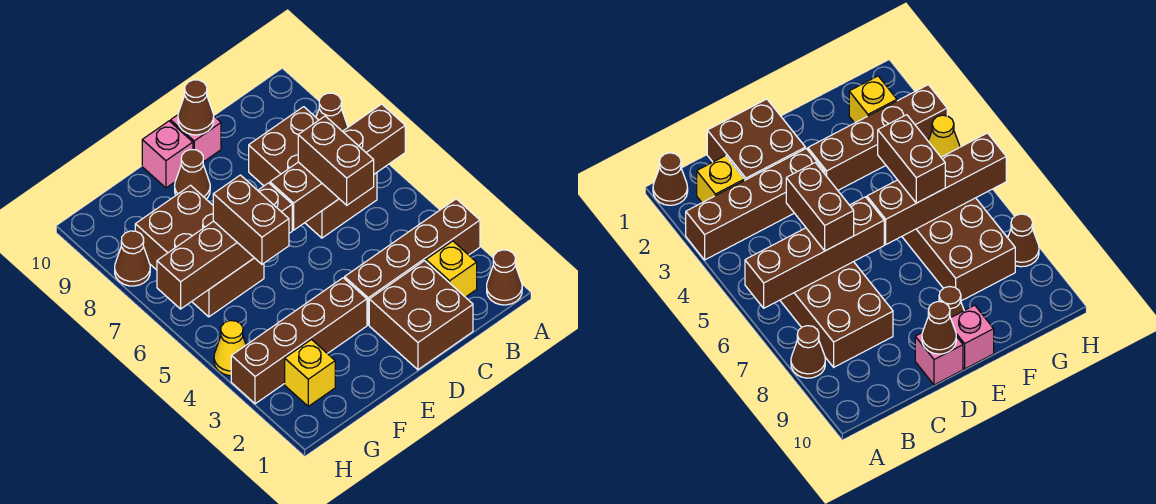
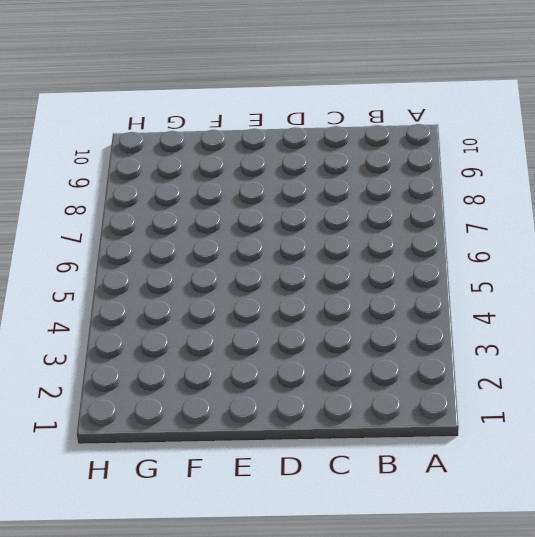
none -> brown 1x1 cone [487,250,522,305]
none -> brown 1x4 brick [345,199,480,325]
none -> brown 1x1 cone [316,93,348,131]

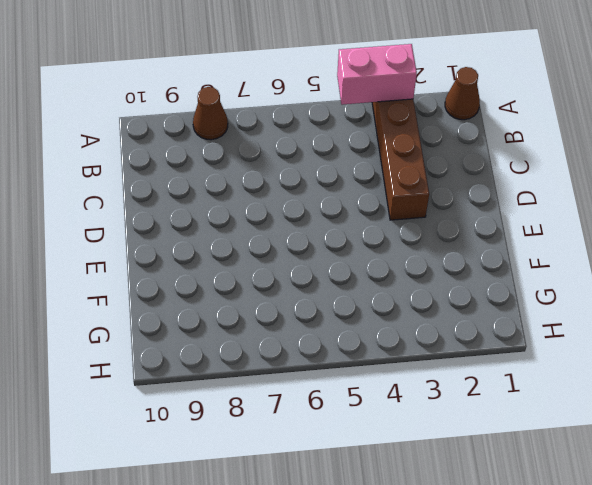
pink 1x2 brick [337,44,417,105] -> none
none -> yellow 1x1 brick [426,241,477,297]
none -> brown 2x3 brick [249,107,377,238]
none -> brown 2x2 brick [369,261,473,370]

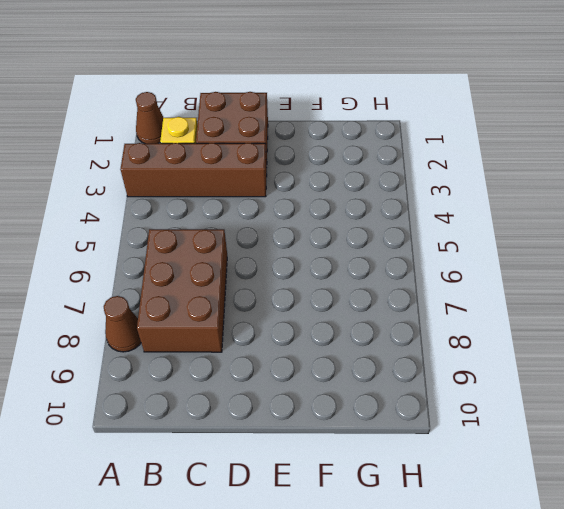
none -> pink 1x1 brick [171,115,221,162]
none -> brown 1x4 brick [231,278,367,404]
none -> brown 1x1 cone [175,150,210,199]

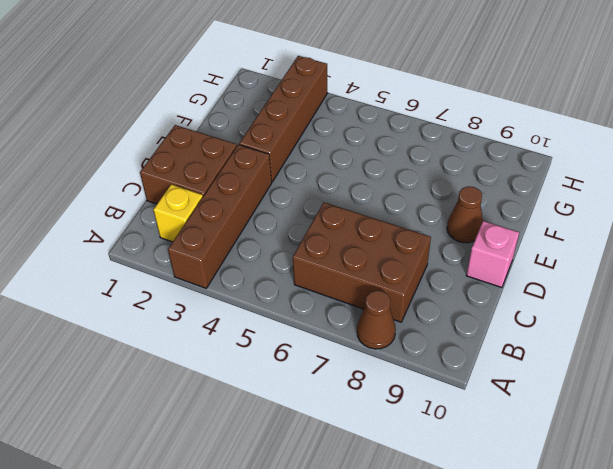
none -> brown 1x1 cone [487,250,522,305]
none -> pink 1x1 brick [142,121,193,188]
none -> brown 2x3 brick [135,185,264,317]

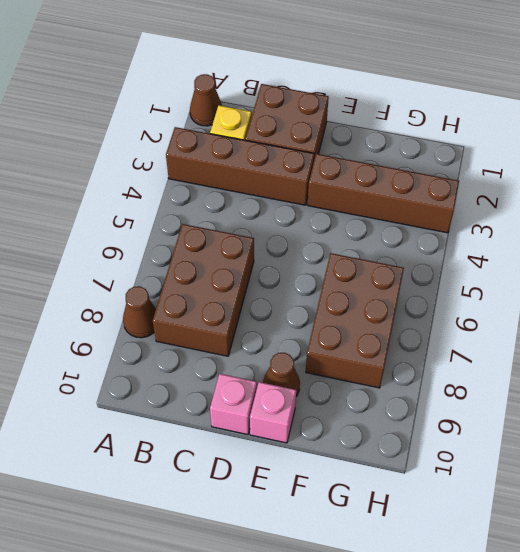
none -> yellow 1x1 brick [285,340,335,406]
none -> yellow 1x1 cone [214,321,246,376]
none -> brown 1x1 cone [115,231,150,286]

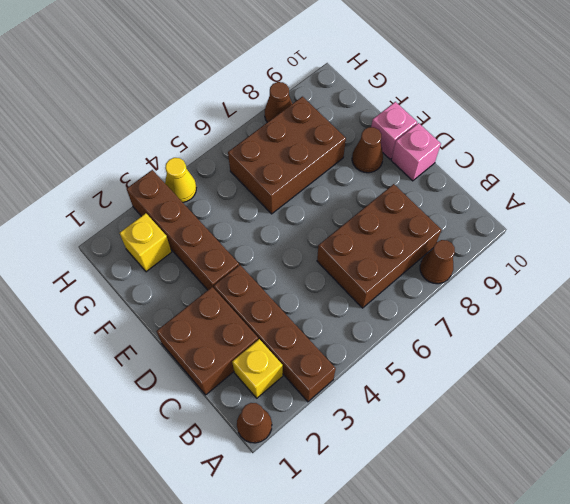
none -> brown 1x4 brick [270,104,405,230]
none -> brown 1x1 cone [178,80,214,135]
none -> brown 1x4 brick [157,183,292,309]

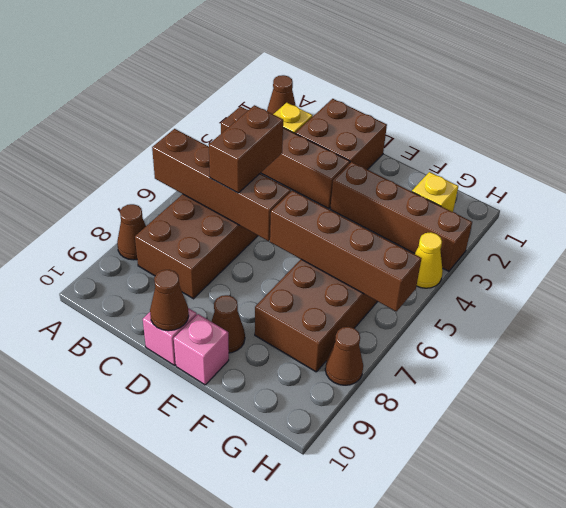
none -> brown 1x2 brick [213,175,289,264]

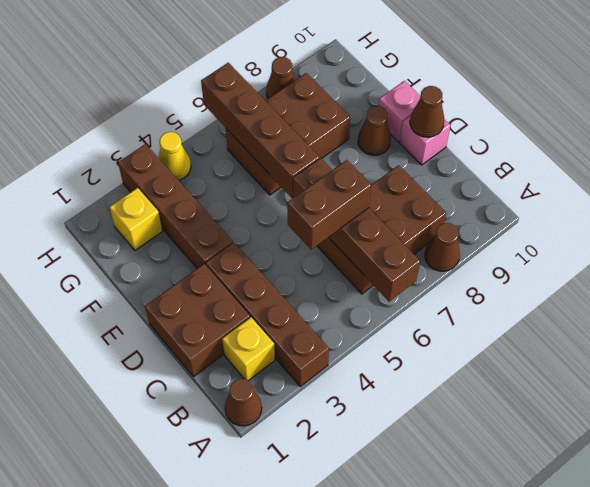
none -> brown 1x2 brick [213,175,289,264]

